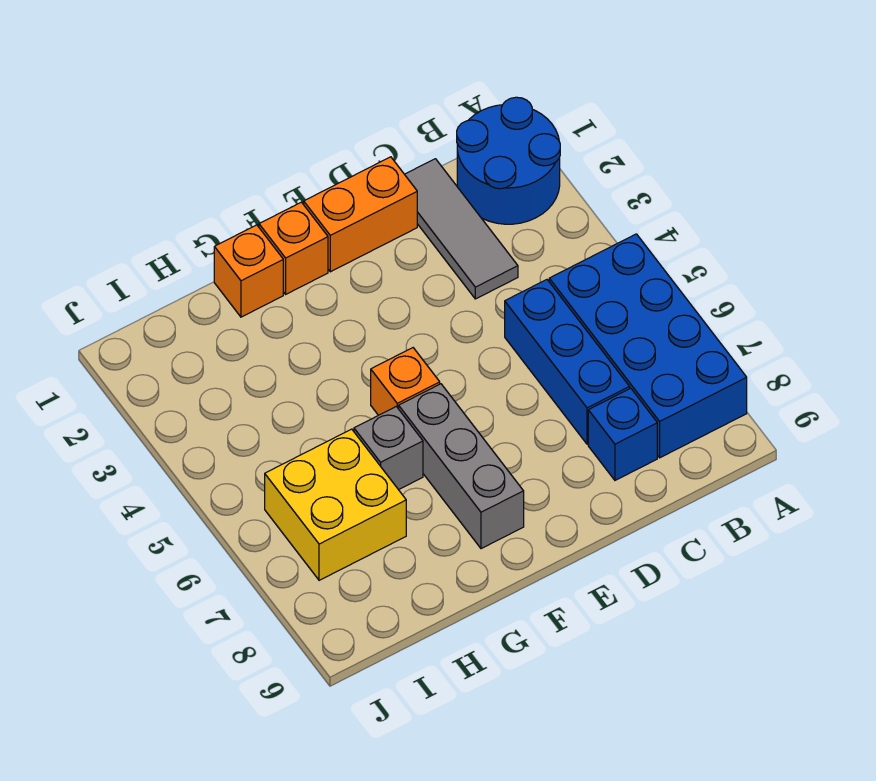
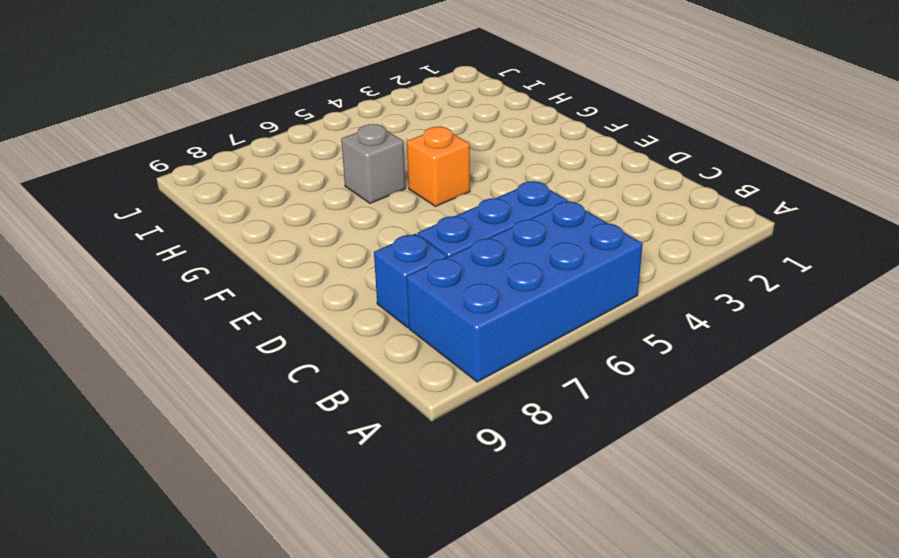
none -> blue 2x2 round brick [457,97,560,224]
none -> grey 1x3 tile [405,159,518,299]
none -> orange 1x2 brick [304,157,417,272]

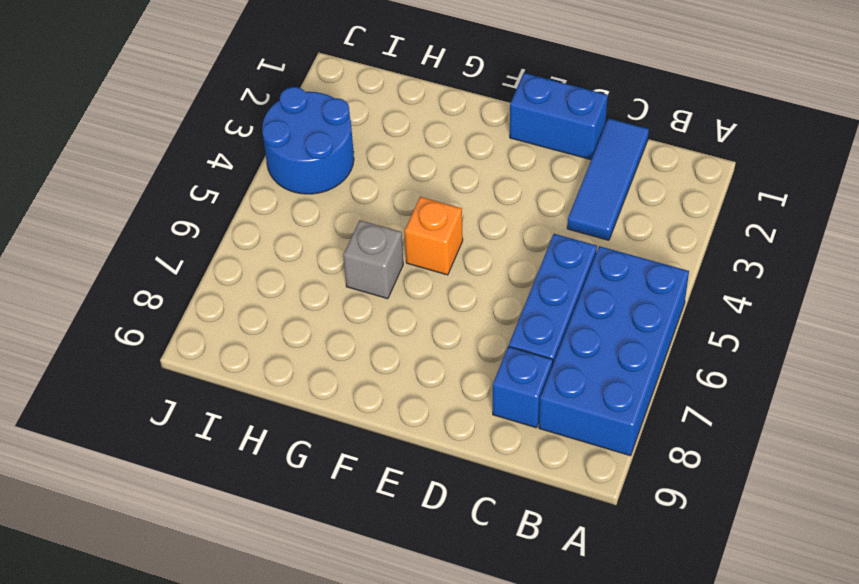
blue 1x3 tile [567,118,649,240] -> grey 1x3 tile [405,159,518,299]
blue 1x2 brick [510,73,608,160] -> orange 1x2 brick [304,157,417,272]
blue 2x2 round brick [262,87,354,194] -> blue 2x2 round brick moved to [457,97,560,224]
none -> orange 1x1 brick [259,202,328,294]
none -> grey 1x3 brick [399,384,524,549]
none -> orange 1x1 brick [214,225,283,317]

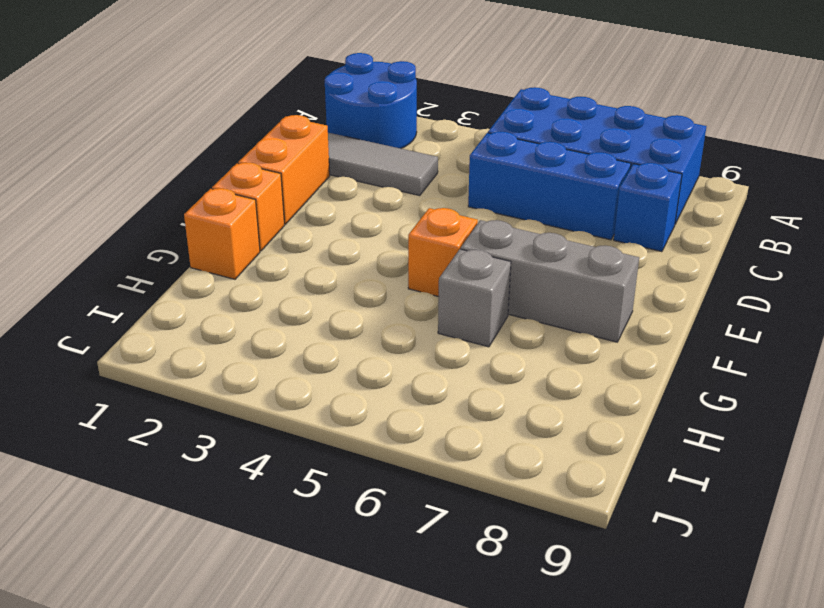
none -> yellow 2x2 brick [265,429,406,580]

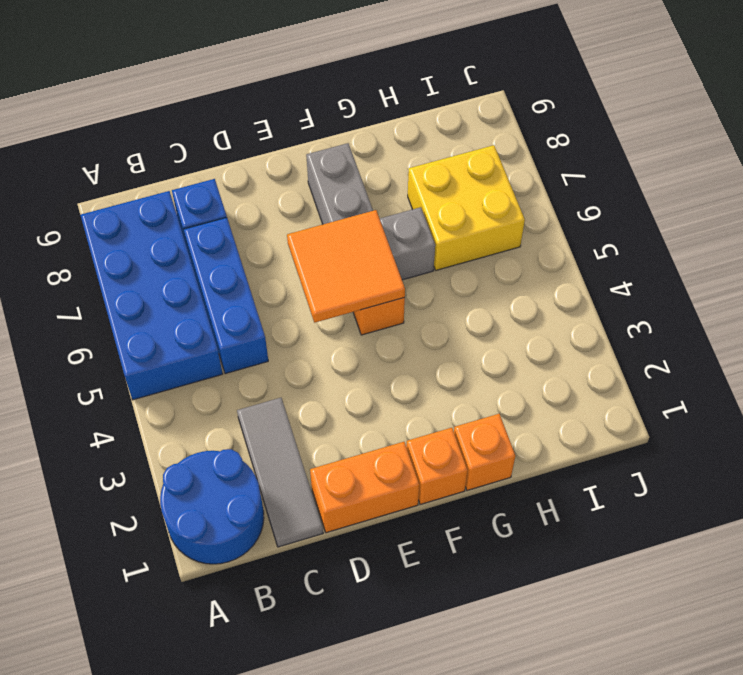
orange 2x2 tile [287,210,405,323] -> none

